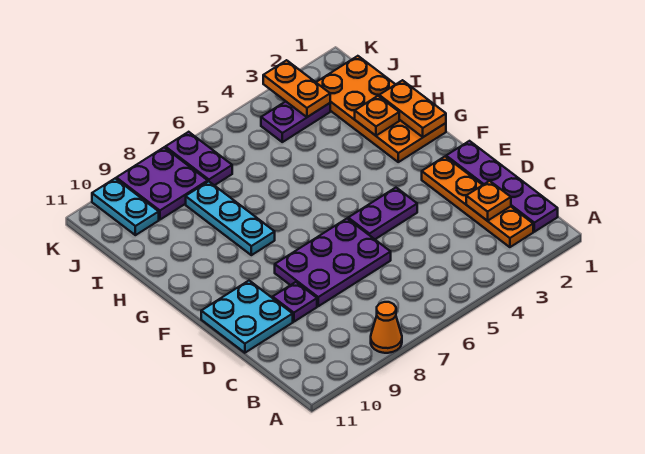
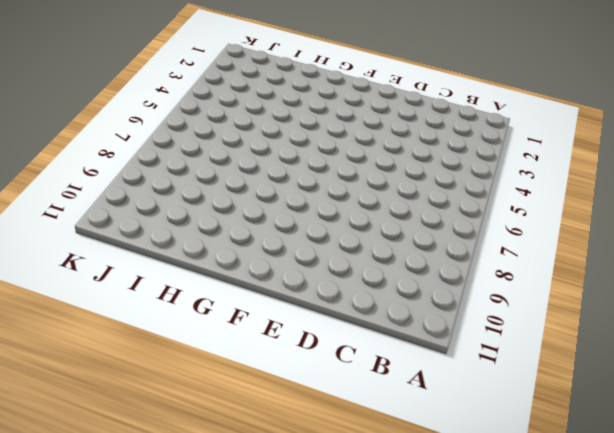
none -> orange 1x1 cone [371,302,402,353]
none -> purple 1x4 plate [446,141,558,232]
none -> orange 1x4 plate [422,157,533,247]

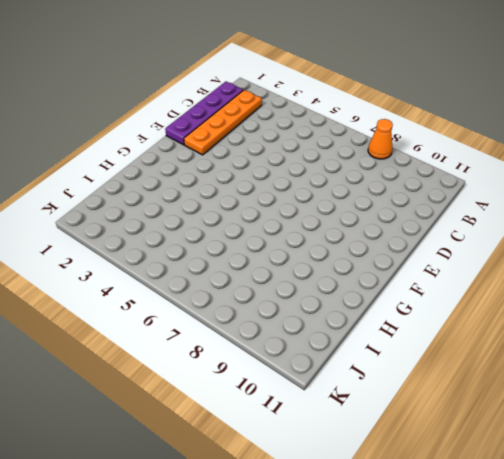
none -> purple 2x3 plate [275,219,391,306]
none -> purple 1x1 plate [273,282,317,322]
none -> cyan 2x2 plate [201,281,293,353]

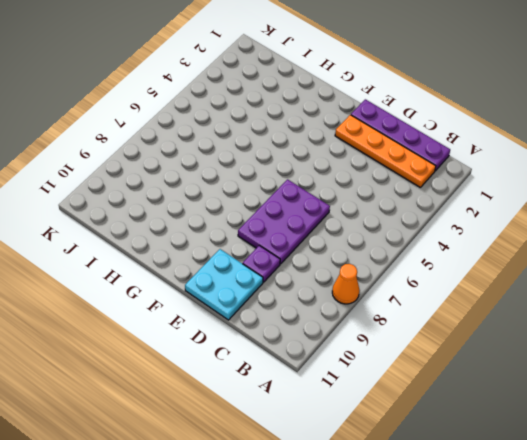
none -> purple 1x2 plate [348,188,417,239]
none -> orange 2x4 plate [316,56,446,162]
none -> cyan 1x3 plate [186,181,275,255]

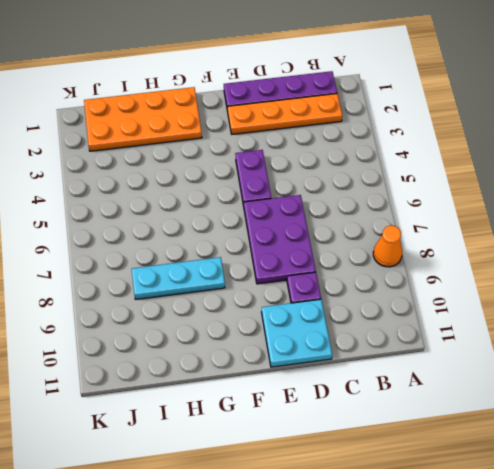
none -> purple 1x2 plate [261,102,330,142]
none -> purple 1x2 plate [165,132,232,185]
none -> purple 2x2 plate [116,147,208,220]

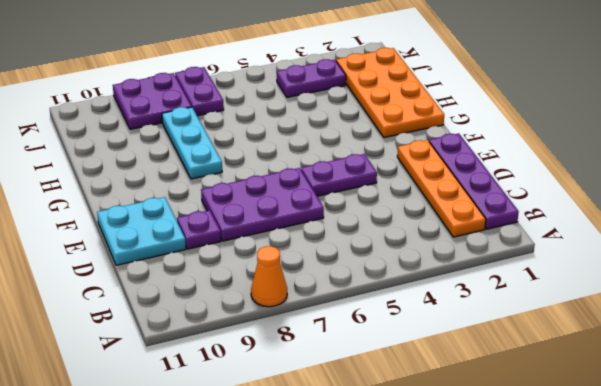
none -> cyan 1x2 plate [92,178,159,235]
none -> orange 1x1 plate [466,181,511,221]
none -> orange 1x2 plate [379,80,446,137]

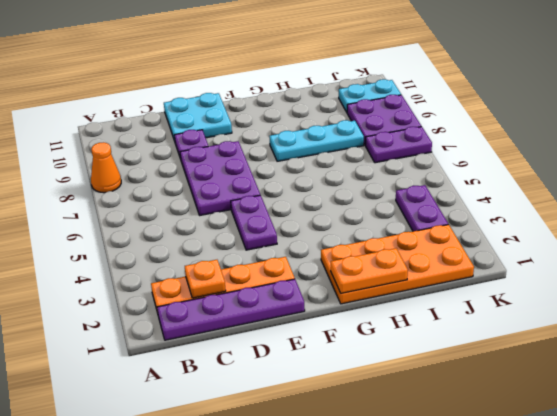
none -> orange 1x1 plate [355,96,399,136]
none -> orange 1x2 plate [263,60,330,117]

